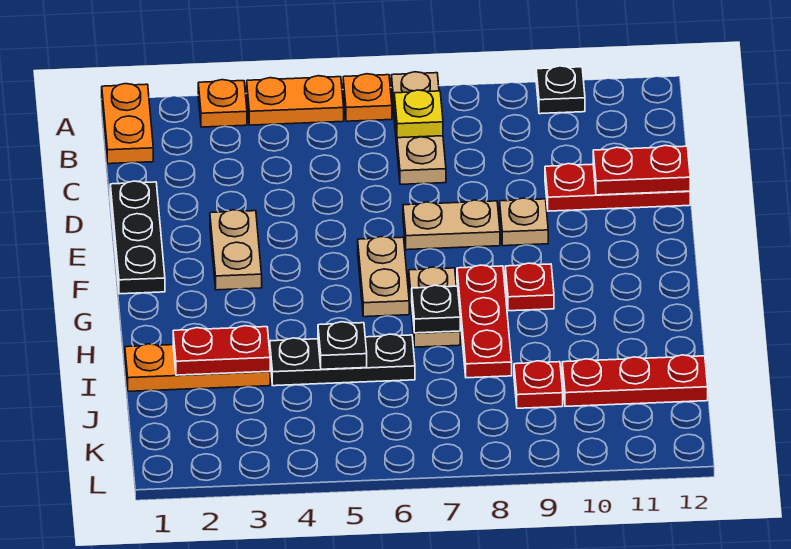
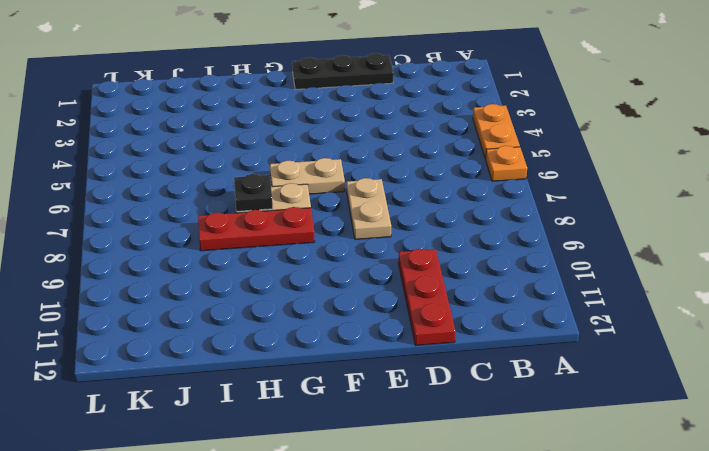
none -> orange 1x2 plate [102,84,153,164]
none -> orange 1x1 plate [198,80,247,127]
none -> tan 1x3 plate [391,72,446,184]

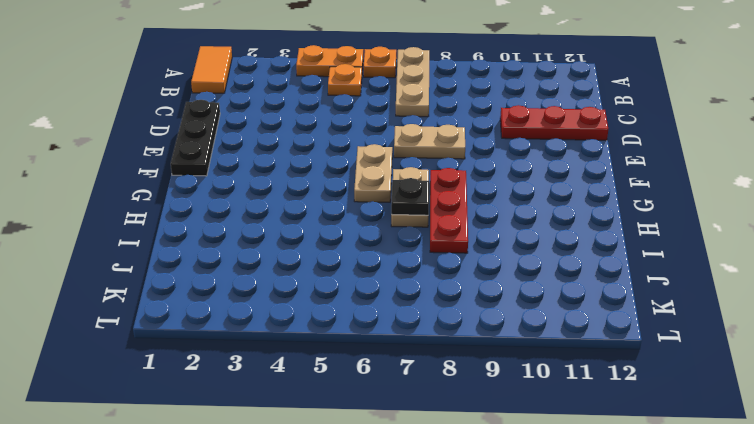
orange 1x2 tile [191,46,232,93] -> orange 1x2 plate [102,84,153,164]
orange 1x1 plate [328,64,362,96] -> orange 1x1 plate moved to [198,80,247,127]
none -> black 1x1 plate [536,66,585,114]
none -> tan 1x2 plate [210,210,262,290]
none -> tan 1x1 plate [500,198,548,246]

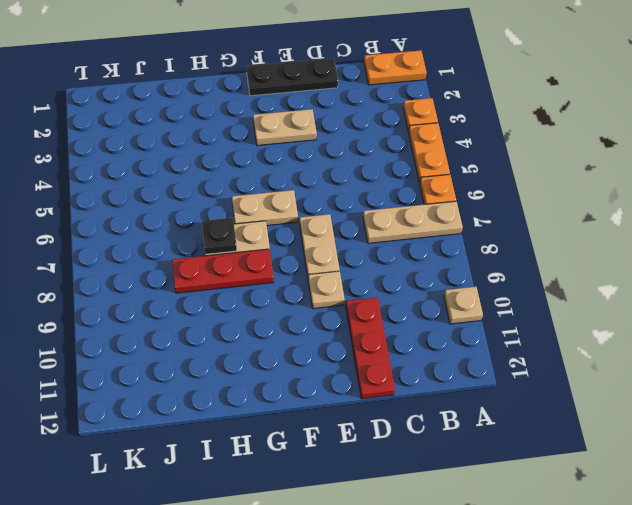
tan 1x1 plate [444,287,483,324] -> black 1x1 plate [536,66,585,114]
none -> red 1x1 plate [505,263,554,311]
none -> orange 1x3 plate [125,344,270,391]
none -> black 1x3 plate [270,334,415,386]

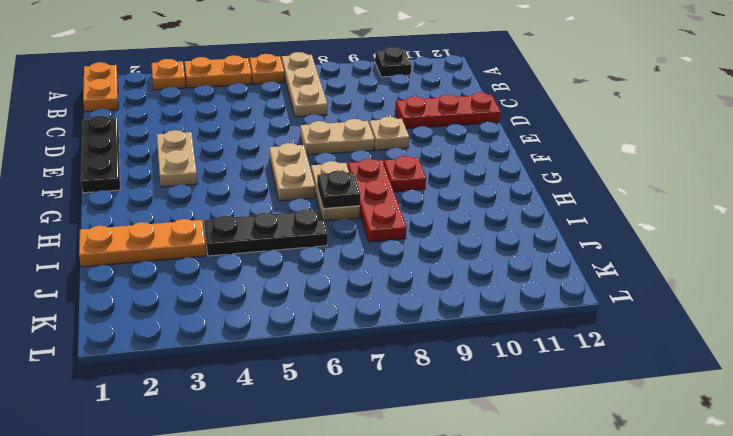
none -> red 1x1 plate [514,361,563,408]
none -> red 1x3 plate [562,355,708,406]
none -> yellow 1x1 plate [394,90,443,138]

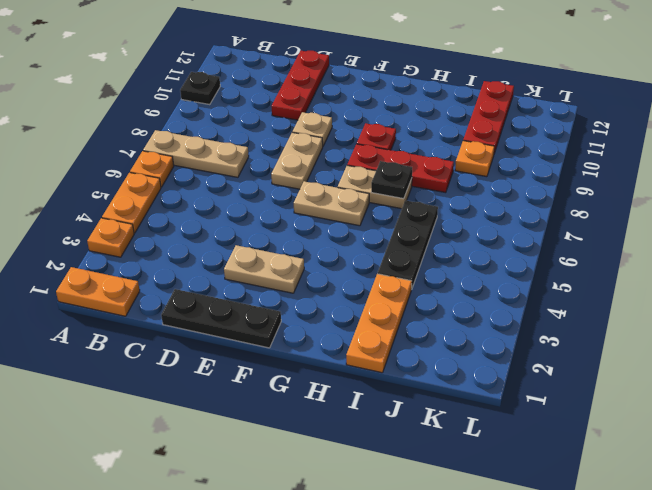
orange 1x1 plate [455,141,495,177] -> red 1x1 plate [514,361,563,408]
none -> yellow 1x1 plate [394,90,443,138]
none -> red 1x2 plate [593,145,690,195]
none -> red 1x2 plate [173,326,270,375]

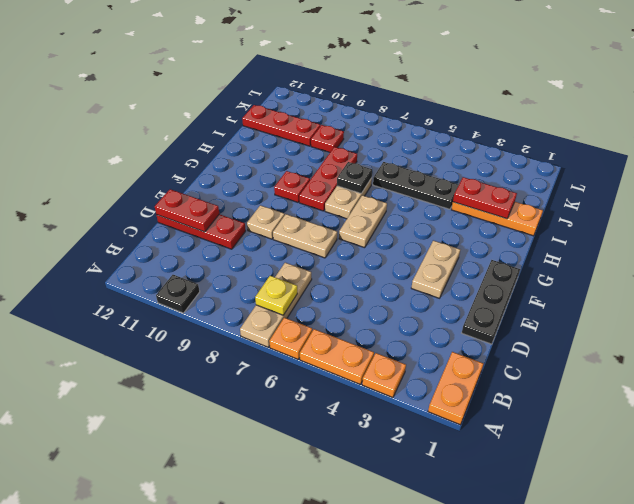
none -> black 1x1 plate [318,322,367,369]

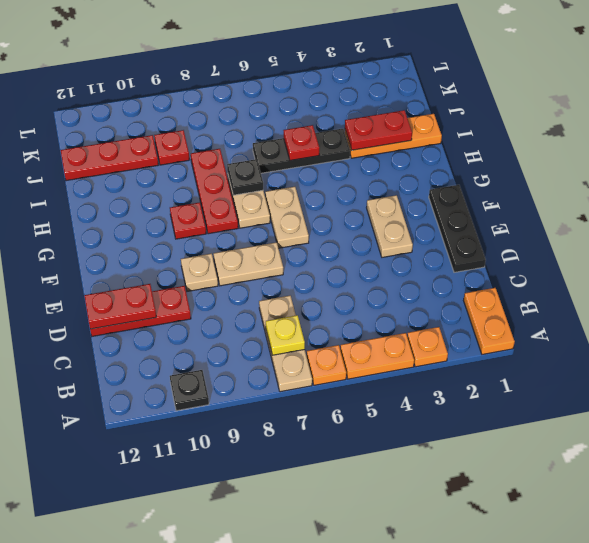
red 1x1 plate [284,125,319,160] -> black 1x1 plate [318,322,367,369]

